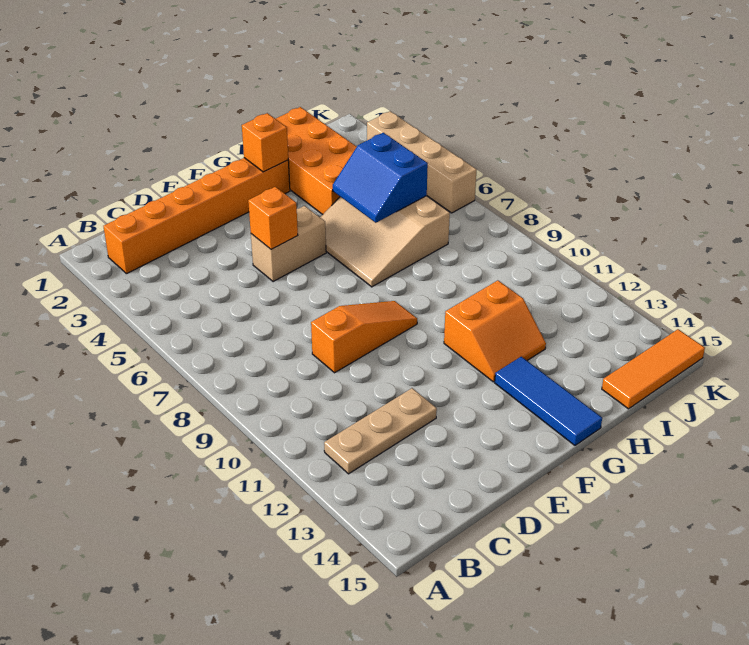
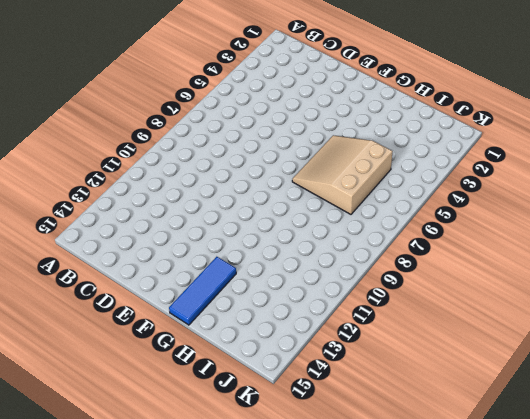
none -> orange 1x6 brick [103,158,290,274]
none -> tan 1x3 plate [324,388,437,474]
none -> orange 1x3 slope [311,301,417,373]

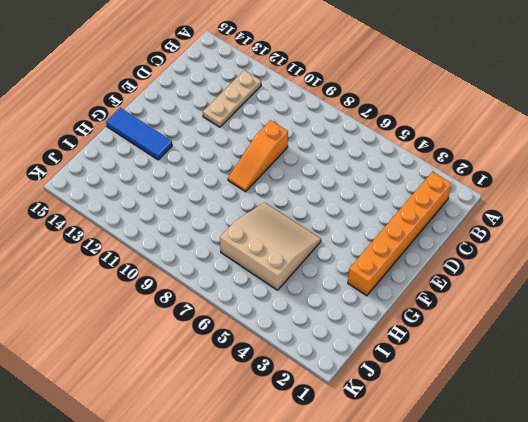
none -> tan 1x2 brick [251,206,326,282]
none -> orange 2x2 slope [444,281,546,382]
none -> orange 2x4 brick [276,107,357,214]

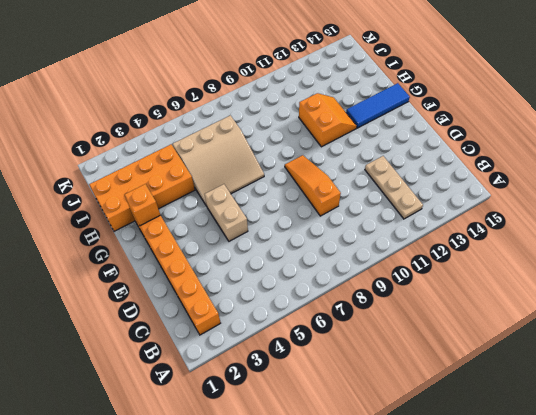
none -> orange 1x3 tile [602,329,705,409]
none -> tan 1x4 brick [367,111,477,213]
none -> orange 1x1 brick [248,187,298,250]

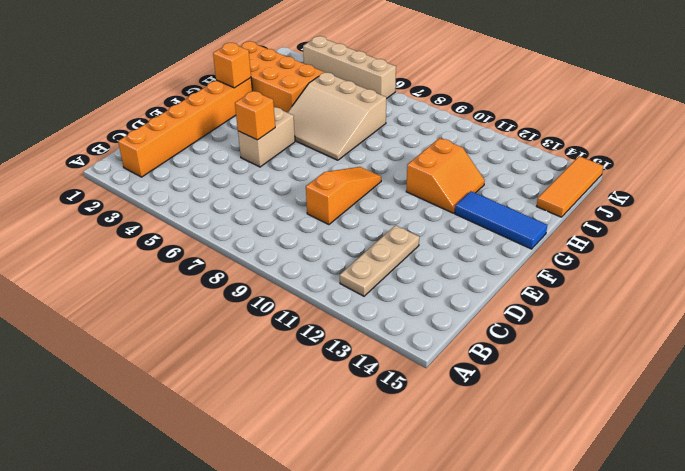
none -> blue 2x2 slope [333,133,428,223]

